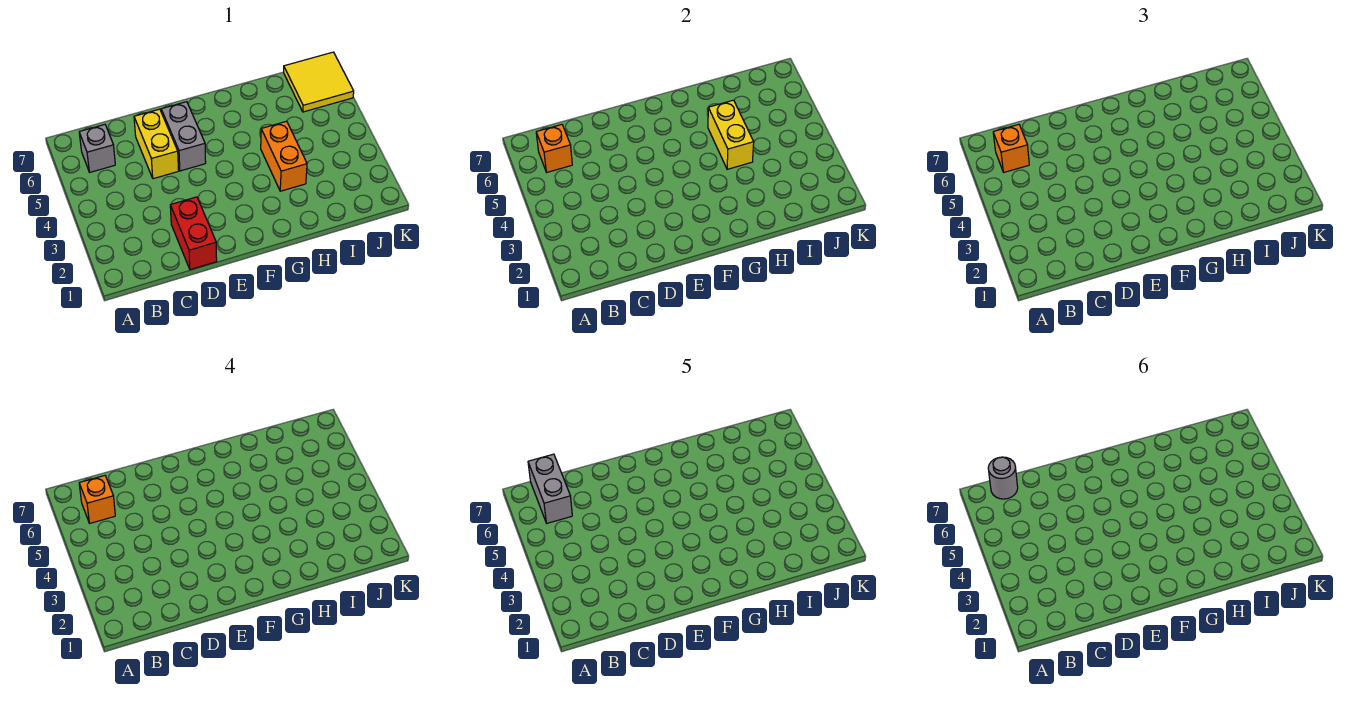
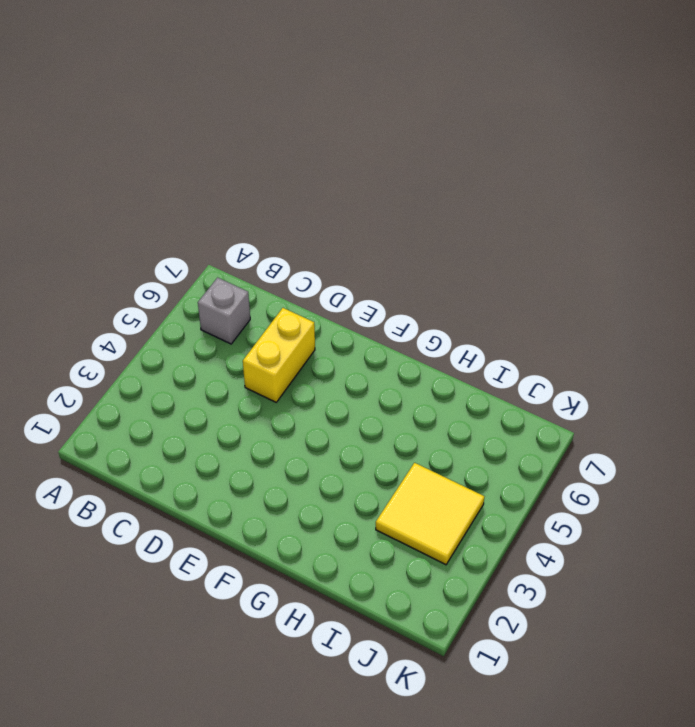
yellow 2x2 tile [376,463,484,565] -> yellow 2x2 tile moved to [284,52,354,112]
none -> red 1x2 brick [170,197,217,270]
none -> grey 1x2 brick [161,102,206,171]
none -> orange 1x2 brick [261,121,307,191]

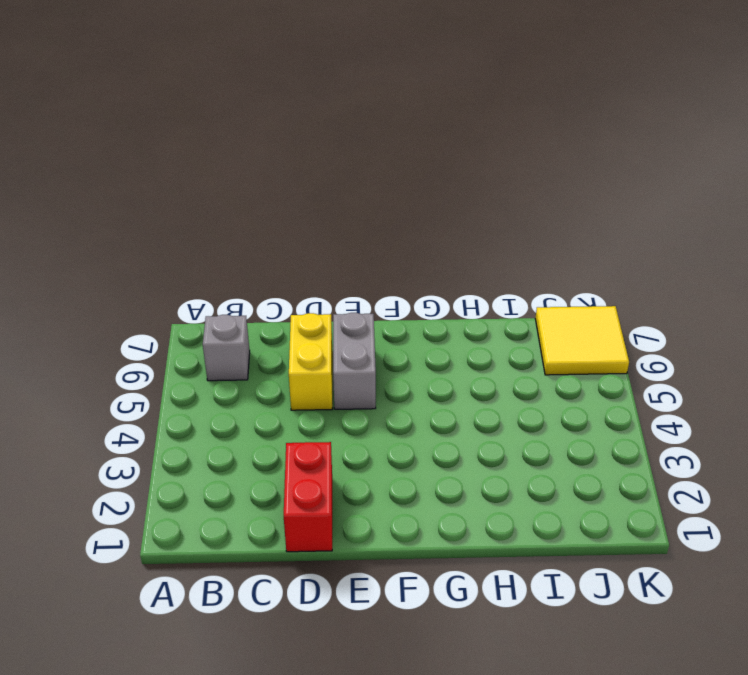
none -> orange 1x2 brick [261,121,307,191]
none -> orange 1x1 brick [536,125,572,172]
none -> yellow 1x2 brick [708,100,754,169]

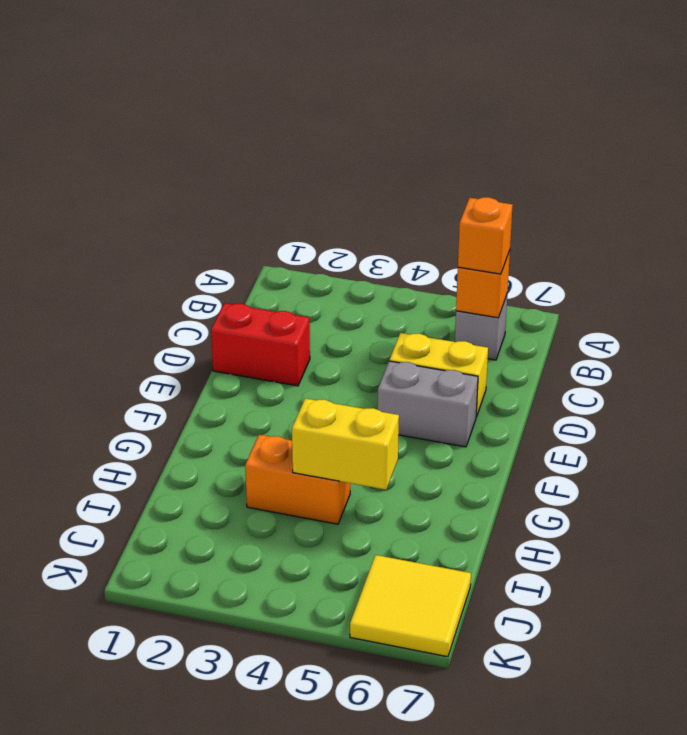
none -> orange 1x1 brick [79,476,115,523]
none -> grey 1x2 brick [528,454,572,523]
none -> grey 1x1 round brick [988,457,1018,499]

